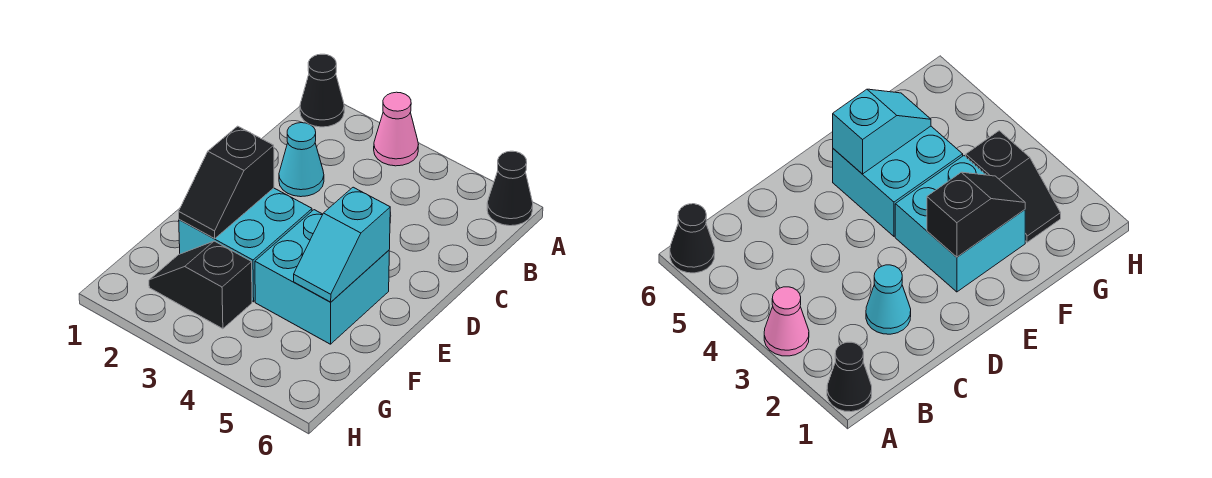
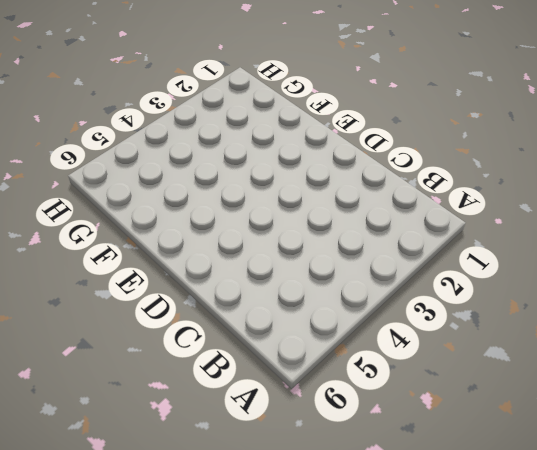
none -> black 1x1 cone [300,54,344,127]
none -> pink 1x1 cone [374,92,418,166]

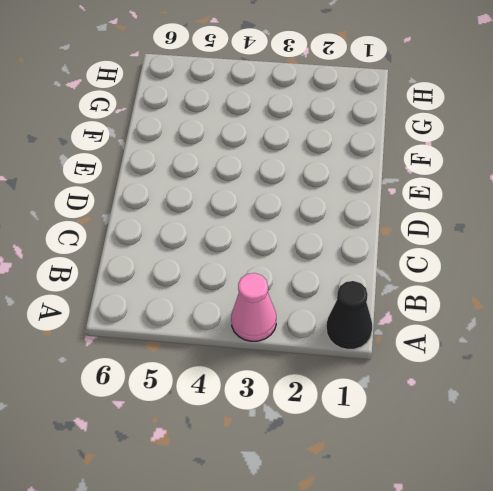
none -> black 1x1 cone [487,151,533,226]
none -> cyan 1x1 cone [279,123,324,197]

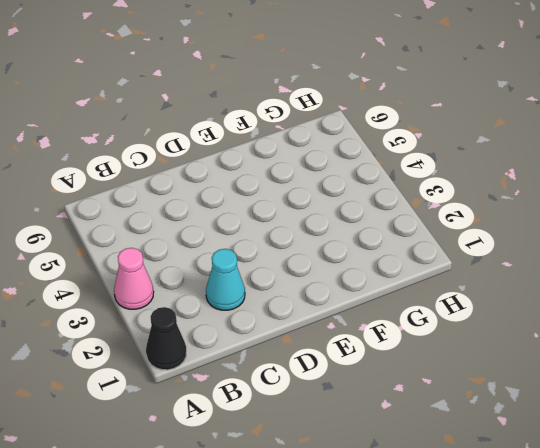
none -> black 1x1 cone [487,151,533,226]
none -> cyan 2x2 brick [179,188,312,302]

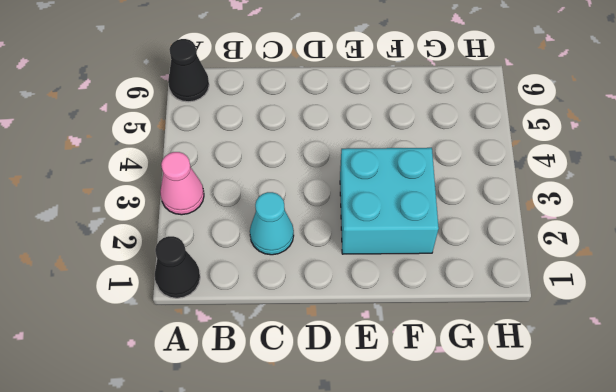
none -> cyan 2x2 brick [255,210,389,344]
none -> black 1x2 slope [149,241,252,329]

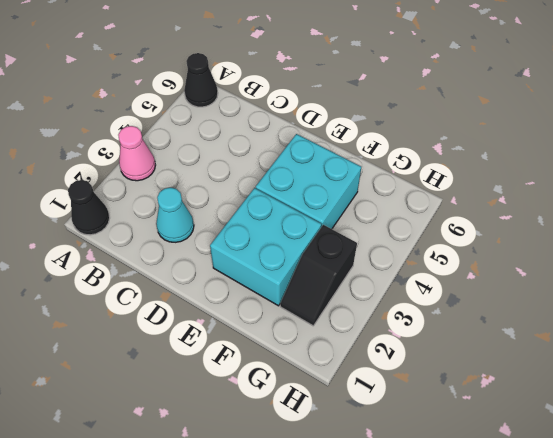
none -> black 1x2 slope [179,126,274,238]
none -> cyan 1x2 slope [294,187,390,302]

